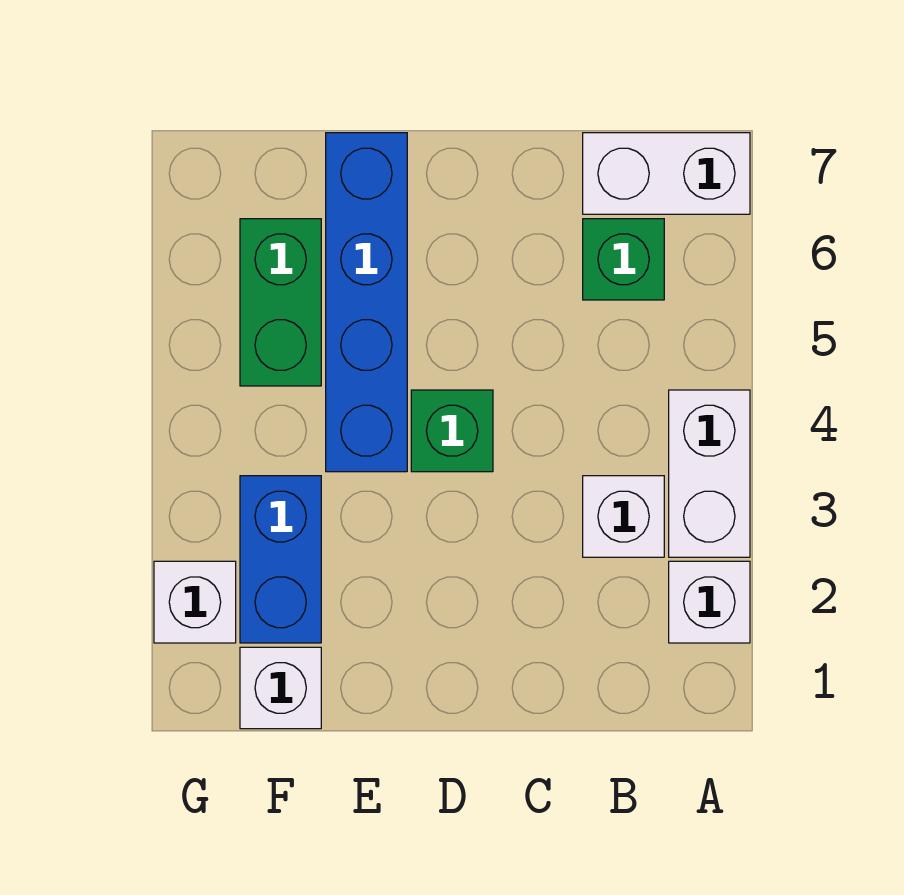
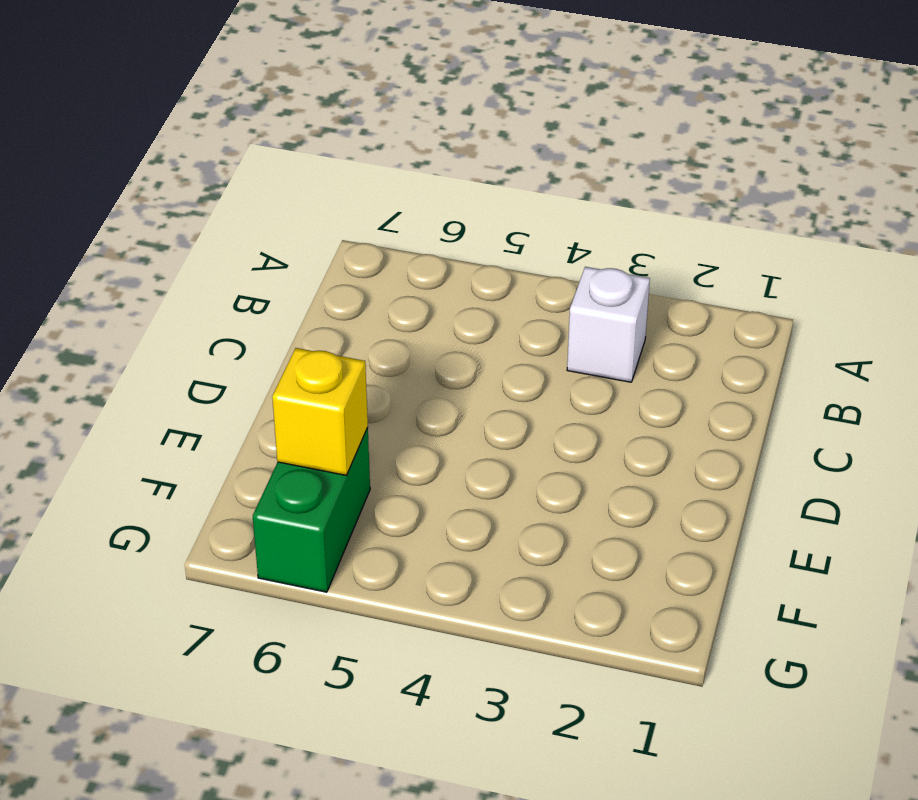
green 1x2 brick [253,428,370,592] -> green 1x2 brick turned to [240,219,321,386]
yellow 1x1 brick [272,348,368,475] -> none
none -> white 1x1 brick [669,561,750,643]
none -> white 1x2 brick [669,390,750,557]

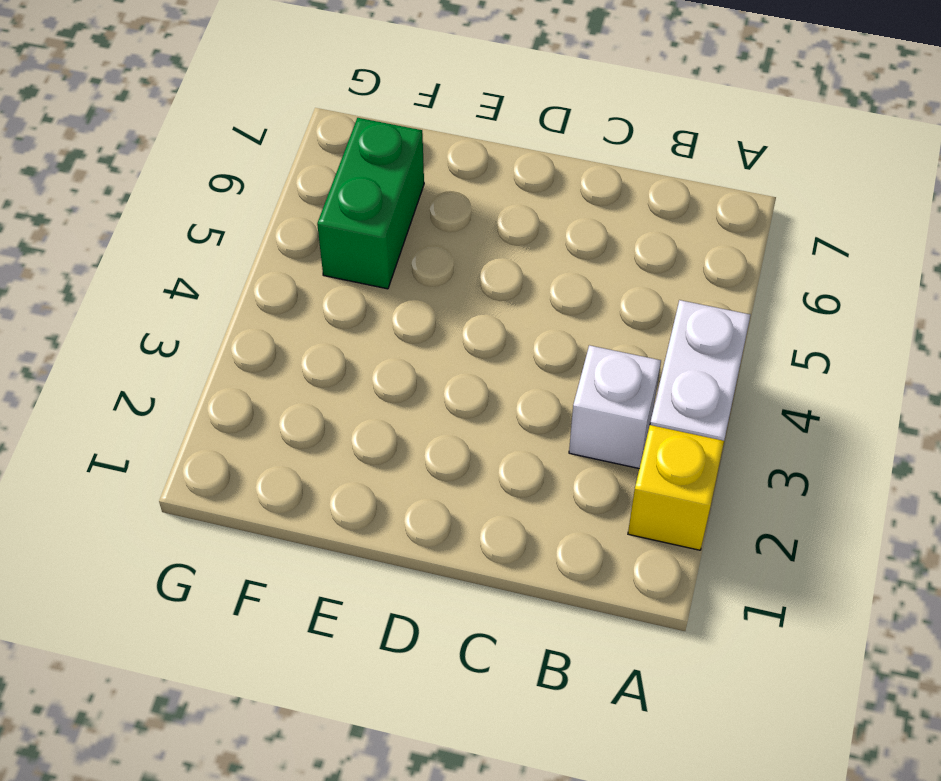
yellow 1x1 brick [628,425,724,550] -> white 1x1 brick [669,561,750,643]
none -> white 1x2 brick [583,133,750,214]
none -> green 1x1 brick [583,219,664,300]

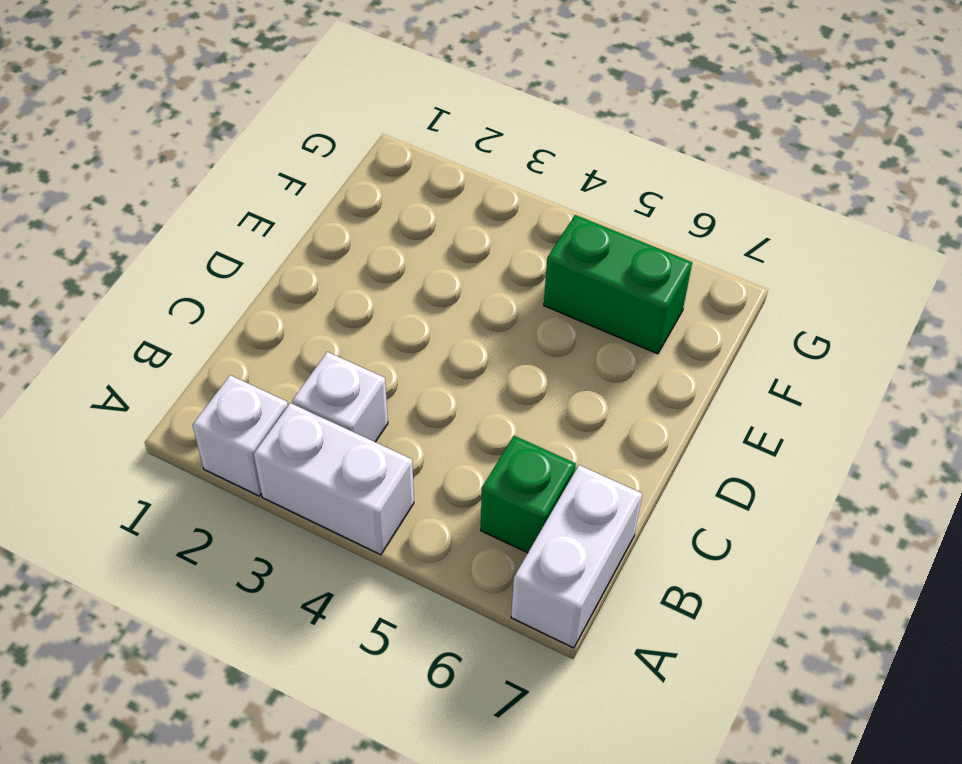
none -> green 1x1 brick [411,390,493,472]
none -> blue 1x4 brick [326,133,407,472]

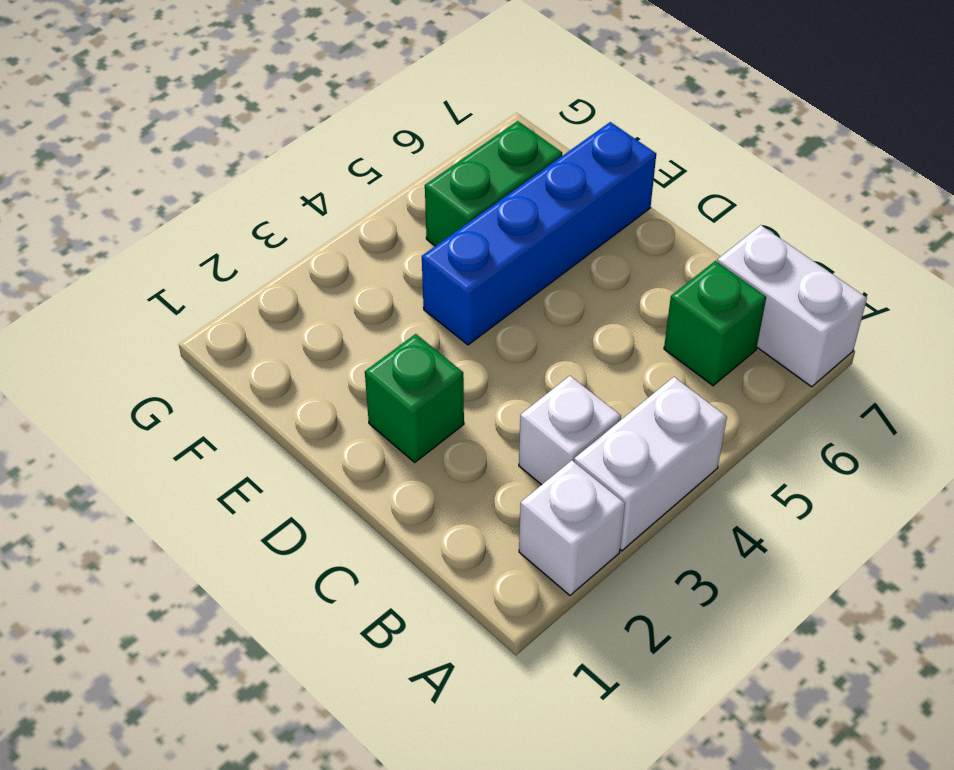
green 1x1 brick [365,334,464,462] -> green 1x1 brick moved to [411,390,493,472]
none -> white 1x1 brick [240,647,321,729]
none -> blue 1x2 brick [240,476,321,643]

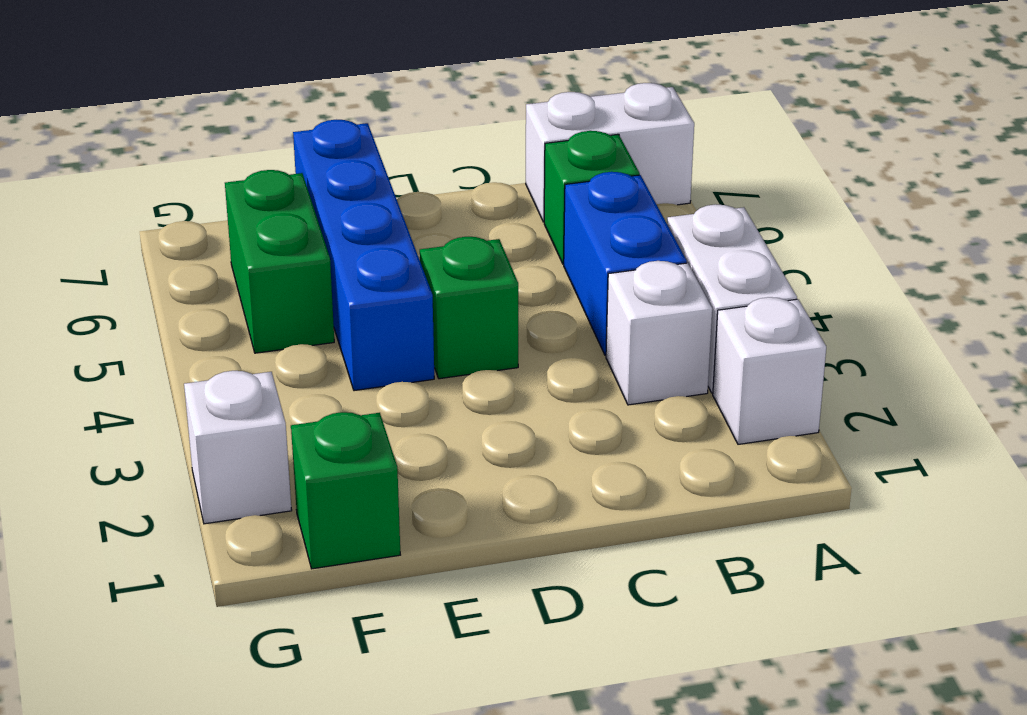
blue 1x2 brick [564,172,687,355] -> blue 1x2 brick moved to [240,476,321,643]
green 1x1 brick [291,412,400,569] -> white 1x1 brick [240,647,321,729]

